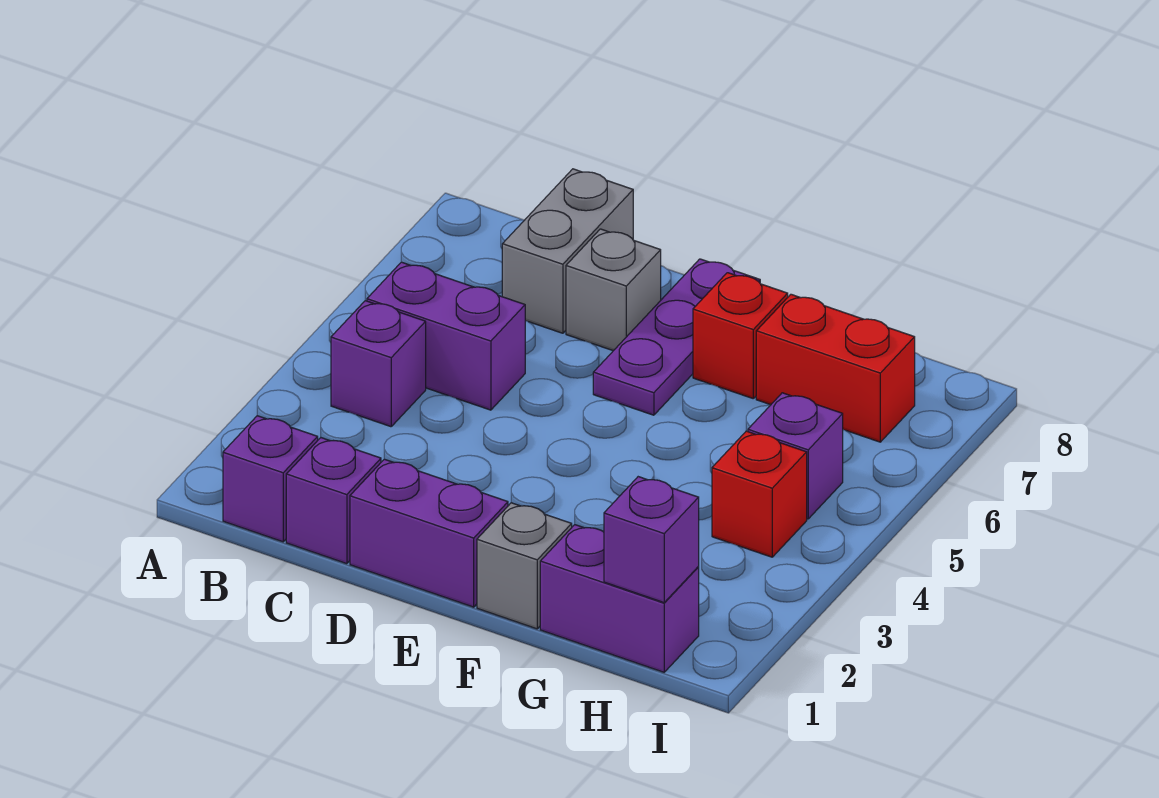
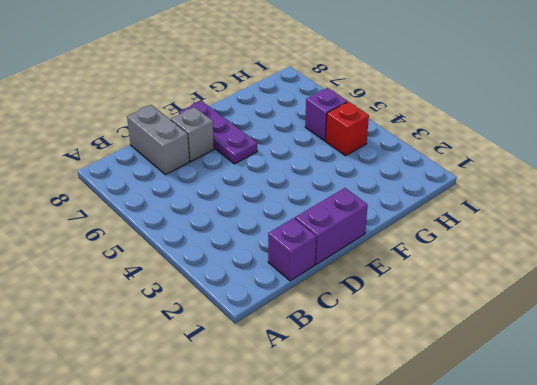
none -> purple 1x1 brick [223,416,318,542]
none -> purple 1x1 brick [331,301,426,427]
none -> purple 1x2 brick [367,262,525,410]

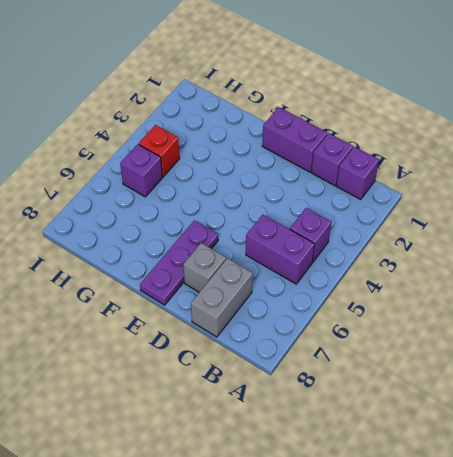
none -> grey 1x1 brick [477,503,572,629]
none -> red 1x1 brick [693,273,788,398]
none -> purple 1x2 brick [540,525,699,672]

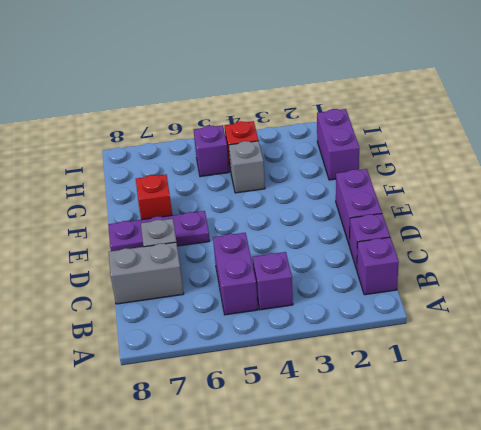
grey 1x1 brick [229,141,265,193] -> grey 1x1 brick moved to [477,503,572,629]
none -> red 1x2 brick [756,294,915,442]
none -> purple 1x1 brick [604,477,699,603]

